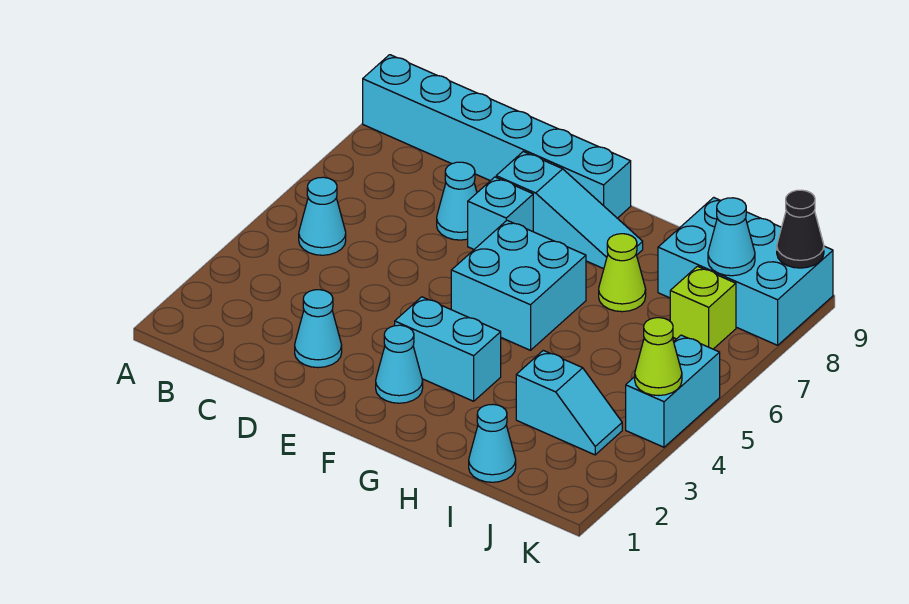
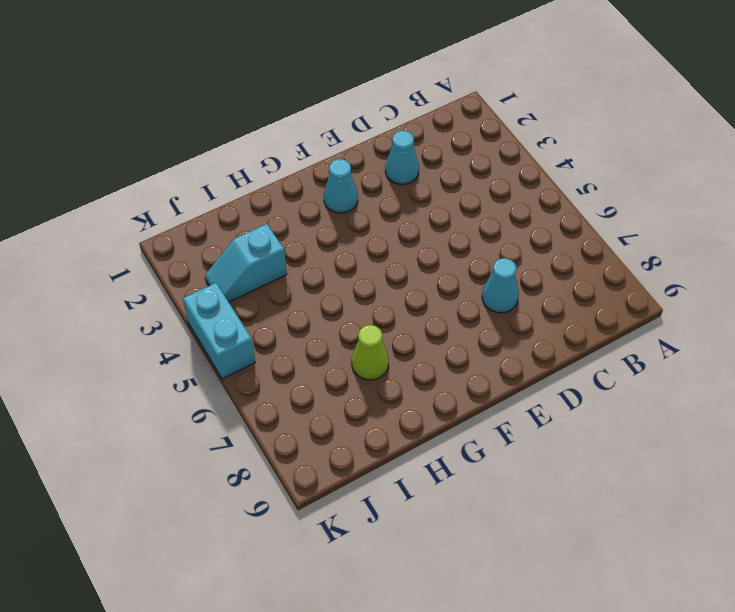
none -> cyan 1x6 brick [363,55,631,218]
none -> cyan 1x1 cone [299,177,346,255]
none -> cyan 1x1 brick [468,177,533,249]

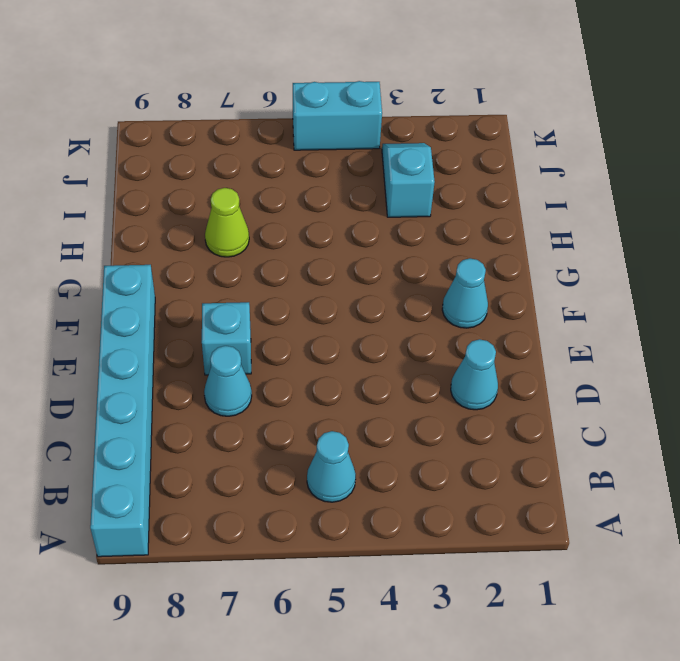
none -> cyan 1x3 slope [496,152,643,269]
none -> cyan 1x2 brick [395,297,501,401]
none -> cyan 2x2 brick [451,220,586,350]

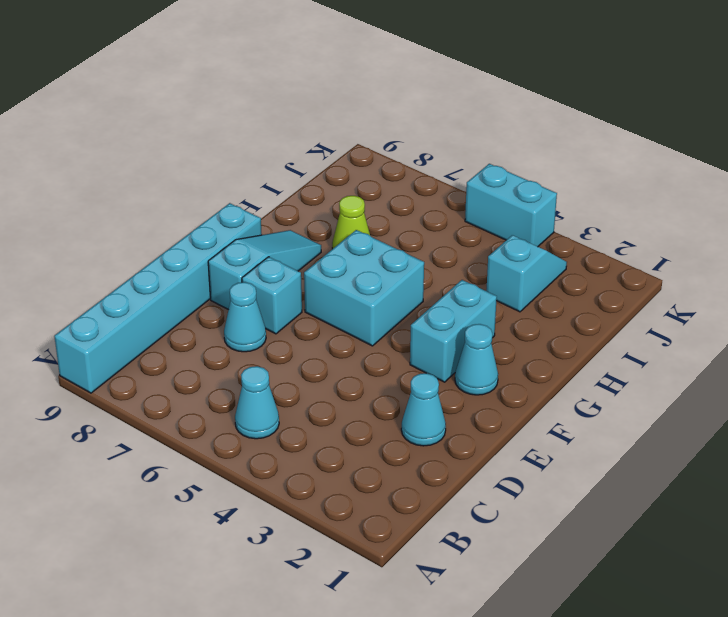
none -> cyan 1x1 cone [469,404,516,482]
none -> cyan 2x3 brick [658,197,833,345]
none -> lime 1x1 brick [670,266,736,349]

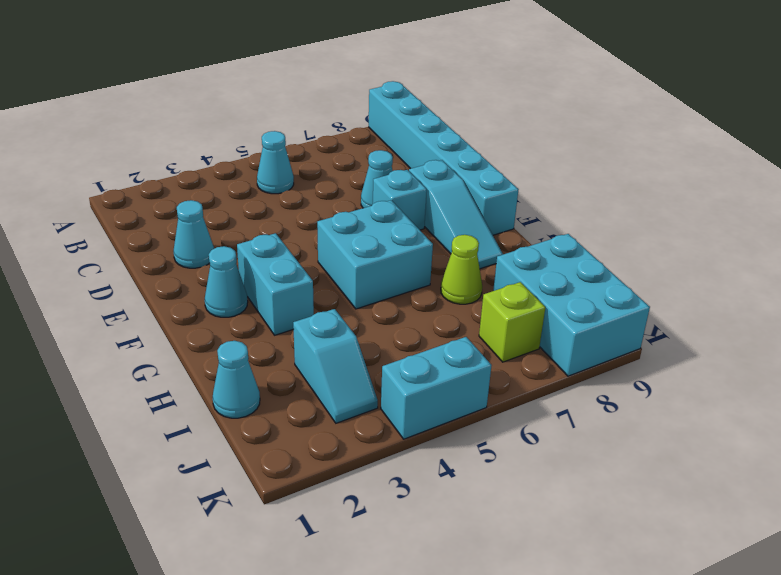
none -> cyan 1x1 cone [708,198,755,276]
none -> lime 1x1 cone [635,318,682,396]
none -> black 1x1 cone [777,190,824,268]

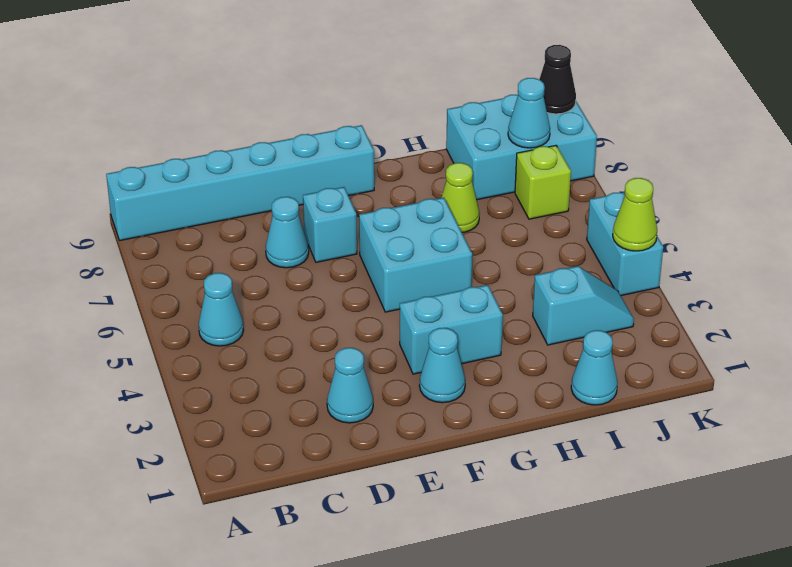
none -> cyan 1x3 slope [496,152,643,269]

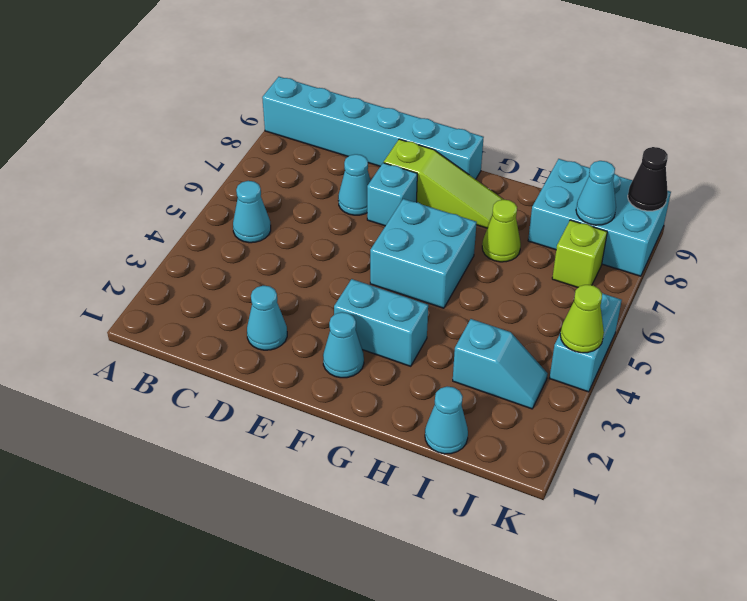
lime 1x3 slope [384,139,503,228] -> cyan 1x3 slope [496,152,643,269]

